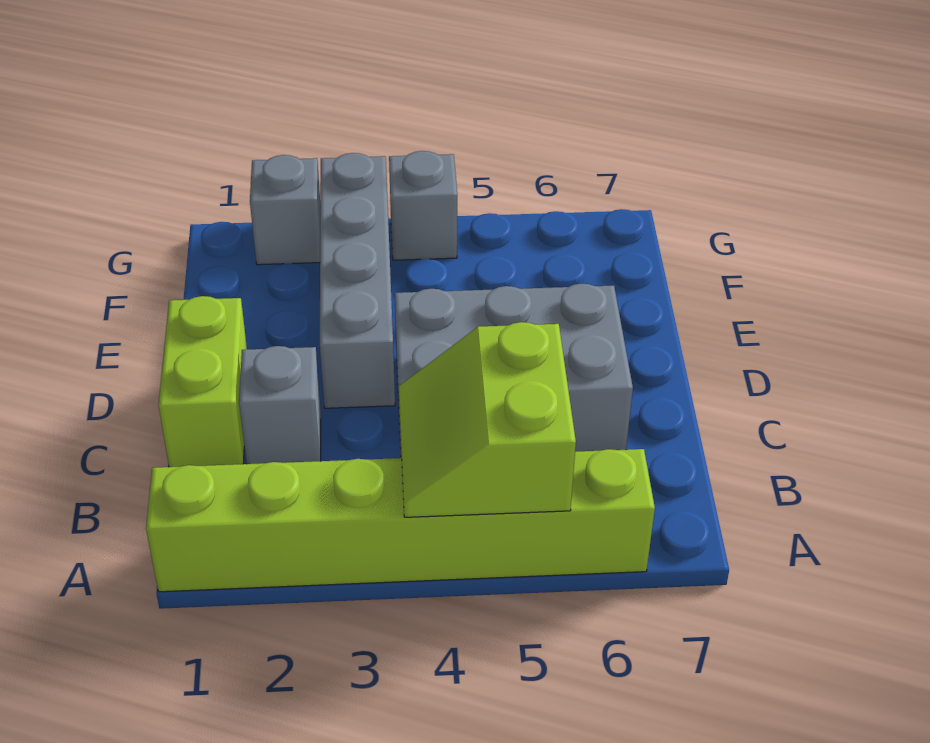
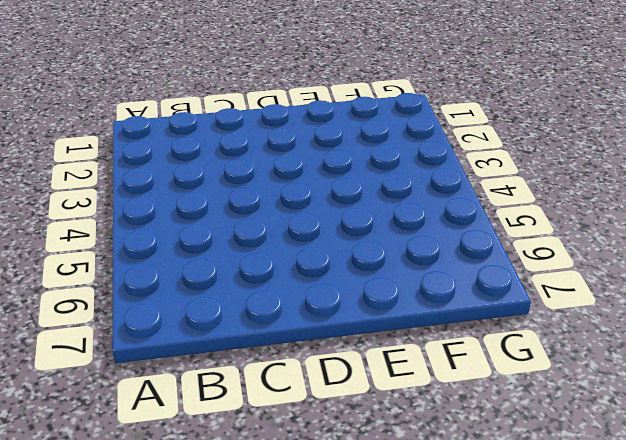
none -> lime 1x6 brick [146,449,655,592]
none -> lime 1x2 brick [158,296,247,467]

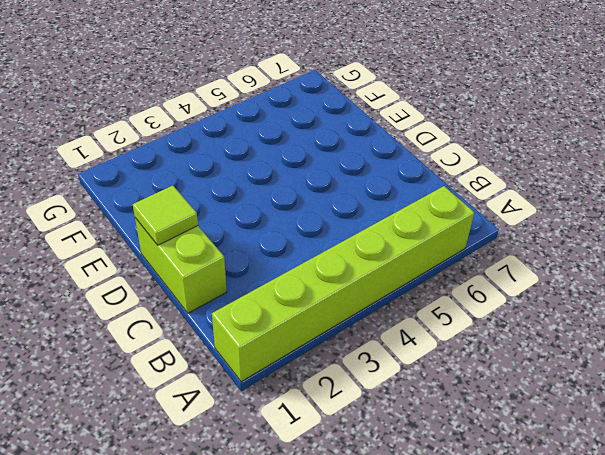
lime 1x1 tile [133,186,198,245] -> none
none -> grey 1x1 brick [239,346,321,464]
none -> grey 2x3 brick [395,284,633,458]

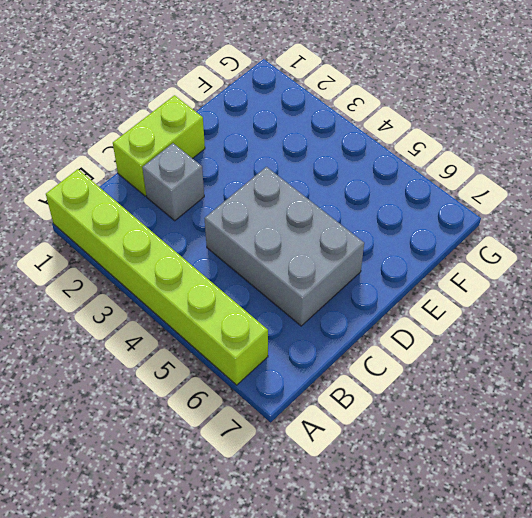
none -> grey 1x4 brick [320,153,395,408]
none -> grey 1x1 brick [250,155,320,265]

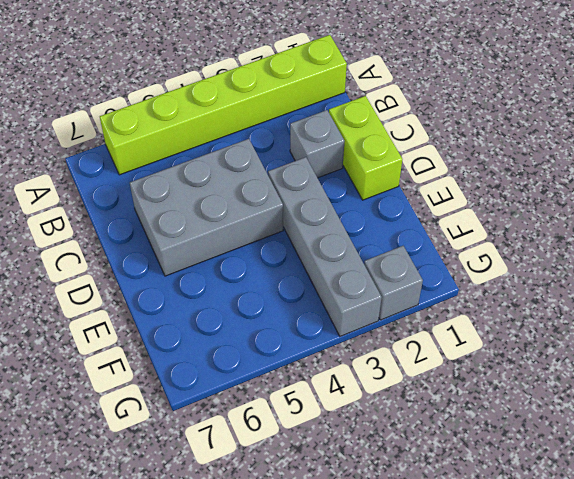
none -> grey 1x1 brick [389,151,457,260]
none -> lime 2x2 slope [399,322,576,517]

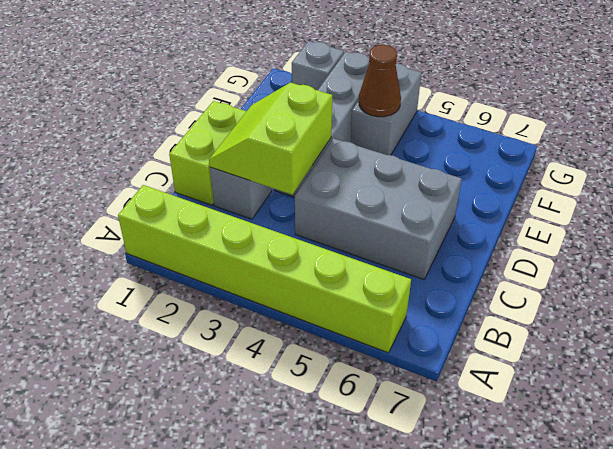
lime 2x2 slope [209,83,332,195] -> lime 2x2 slope moved to [399,322,576,517]
grey 1x2 brick [351,64,421,155] -> grey 1x1 brick [389,151,457,260]
brown 1x1 cone [359,45,401,117] -> none

